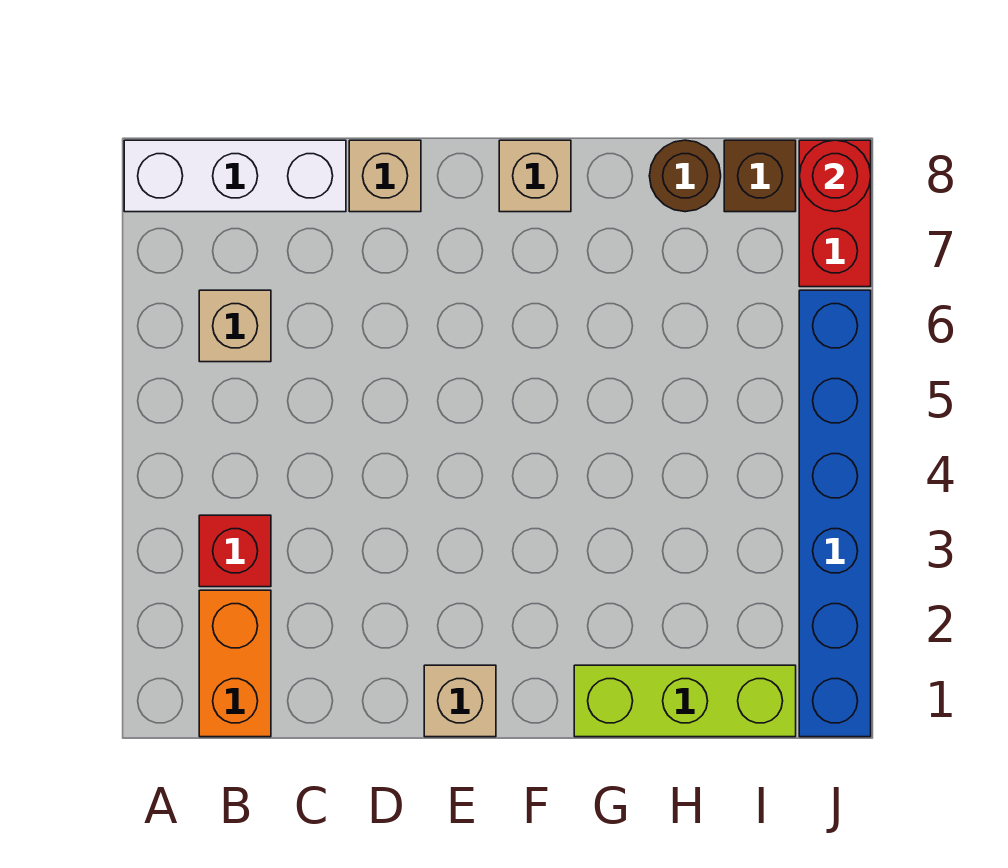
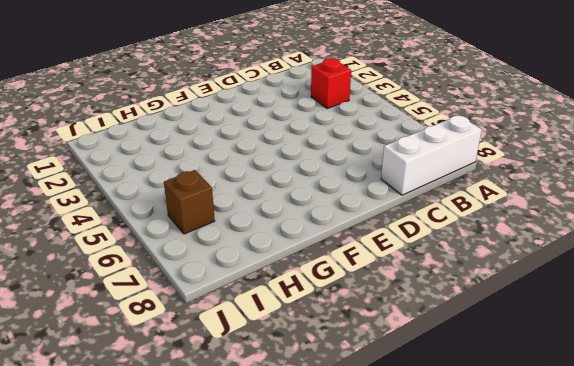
brown 1x1 brick [164,170,215,234] -> brown 1x1 brick moved to [724,140,796,212]
none -> orange 1x2 brick [199,590,271,737]
none -> tan 1x1 brick [199,290,271,362]
none -> tan 1x1 brick [349,140,421,212]

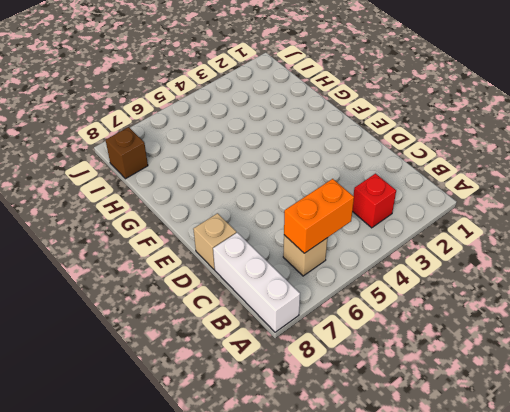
orange 1x2 brick [284,179,354,253] -> orange 1x2 brick moved to [199,590,271,737]
none -> tan 1x1 brick [424,665,496,737]
none -> tan 1x1 brick [499,140,571,212]
none -> lime 1x3 brick [574,665,796,737]

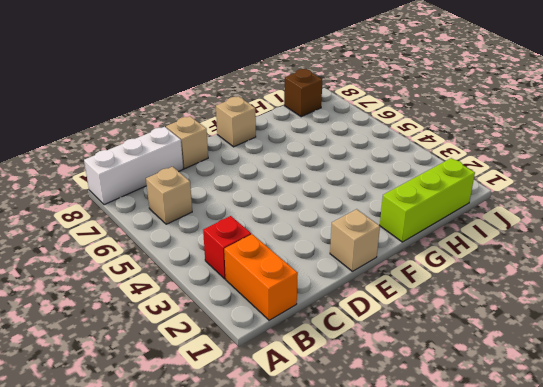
none -> brown 1x1 round brick [649,140,721,212]
none -> blue 1x6 brick [799,290,871,737]
none -> red 1x2 brick [799,140,871,287]

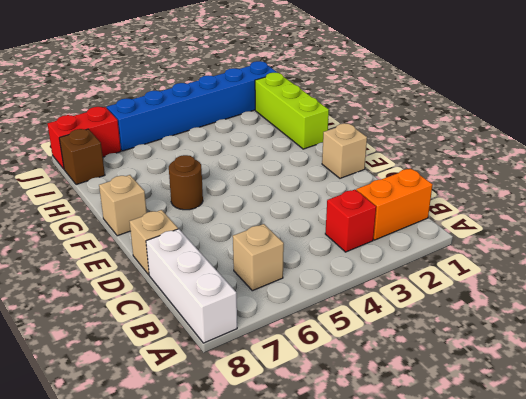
brown 1x1 round brick [169,155,203,210] -> brown 1x1 round brick moved to [649,140,721,212]
none -> red 1x1 round brick [799,140,871,212]

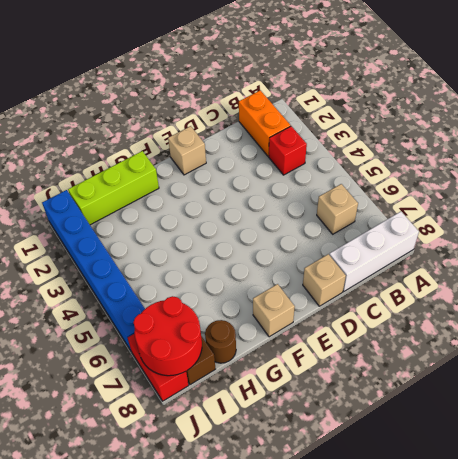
red 2x2 round brick [133,296,202,376] -> red 1x1 round brick [799,140,871,212]

